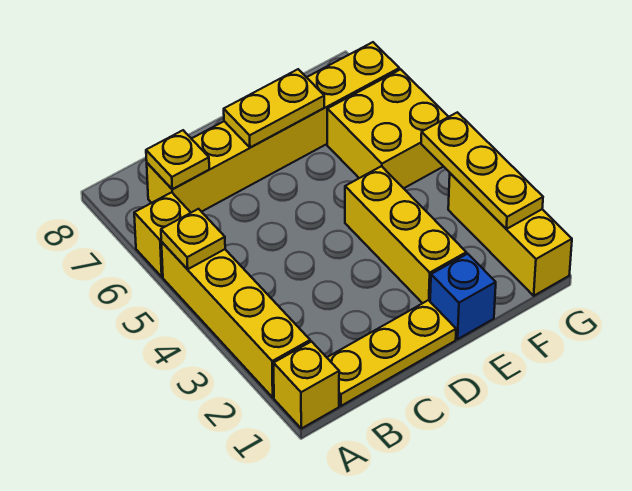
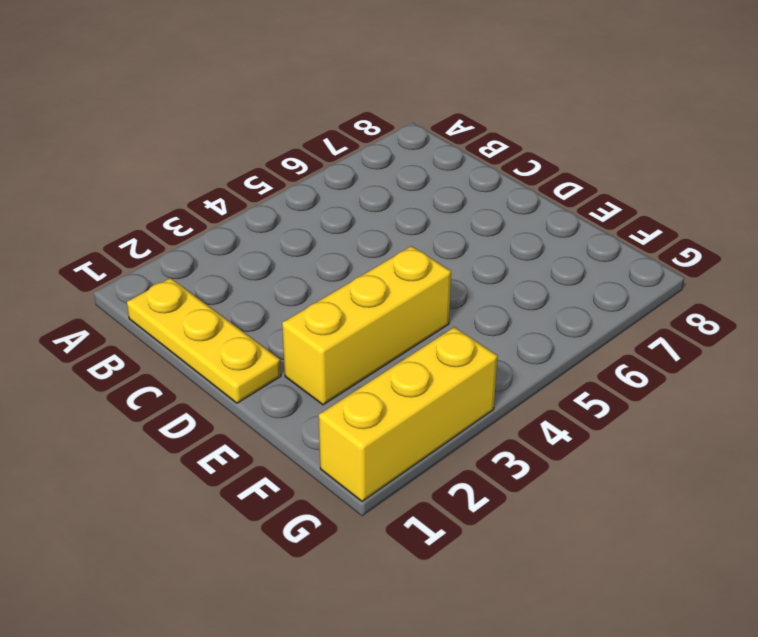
none -> yellow 1x1 brick [274,342,339,429]
none -> yellow 1x4 brick [161,242,310,397]
none -> yellow 1x1 brick [134,192,191,277]

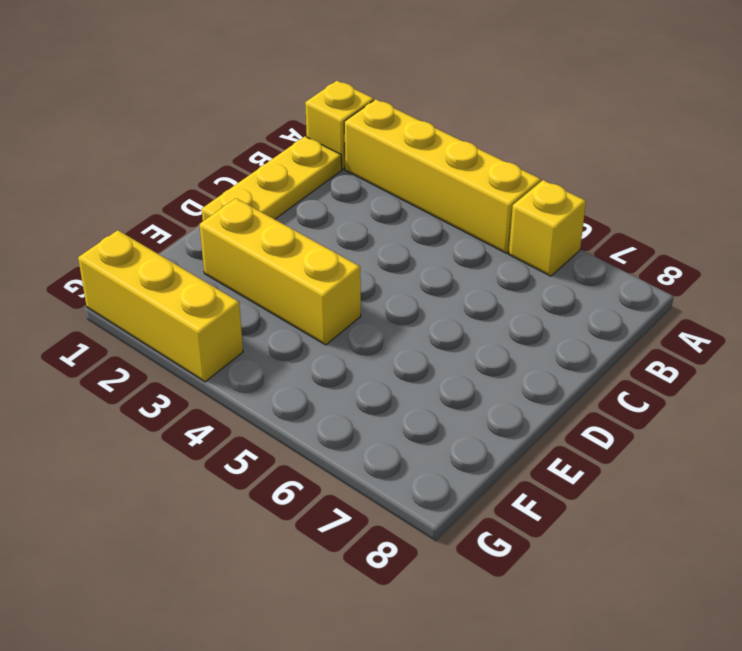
none -> yellow 1x6 brick [147,42,399,213]
none -> blue 1x1 brick [430,254,496,339]
none -> yellow 2x2 brick [327,69,448,188]

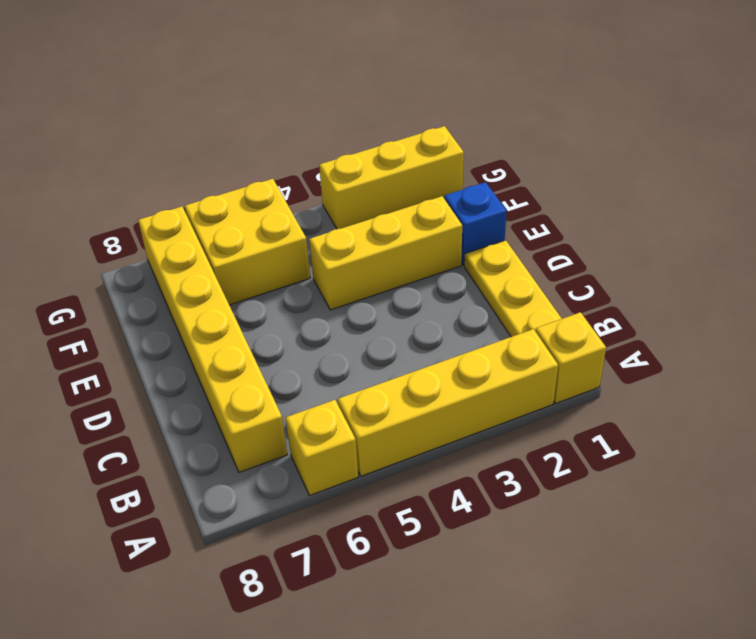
none -> yellow 1x1 plate [161,209,225,269]
none -> yellow 1x1 plate [146,130,209,189]
none -> yellow 1x2 plate [224,69,324,148]

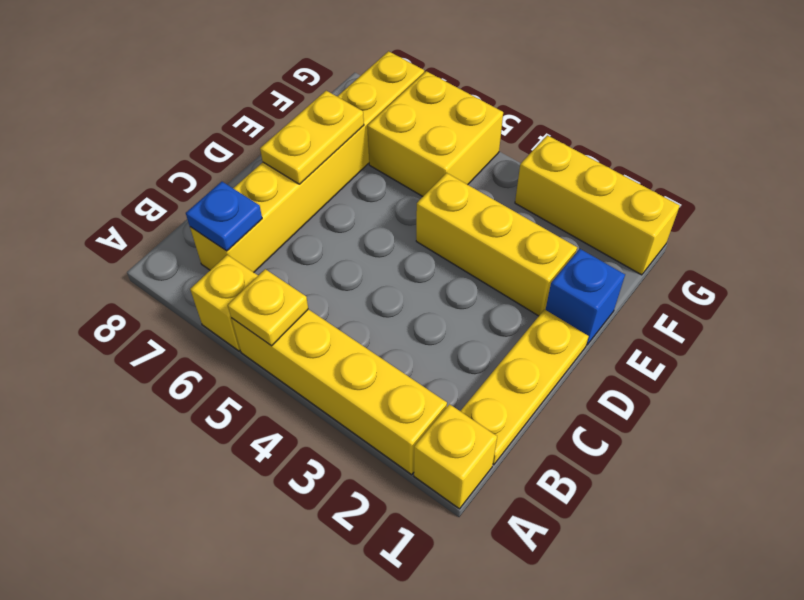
blue 1x1 plate [186,182,262,251] -> yellow 1x1 plate [146,130,209,189]
none -> yellow 1x3 plate [421,112,543,229]

